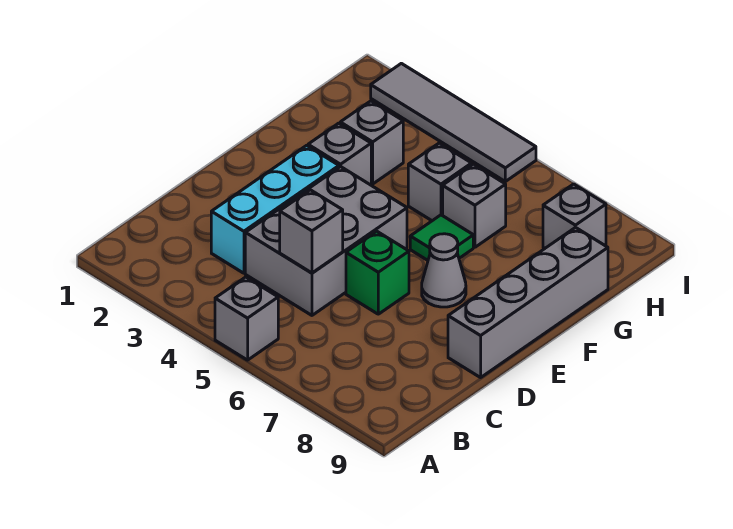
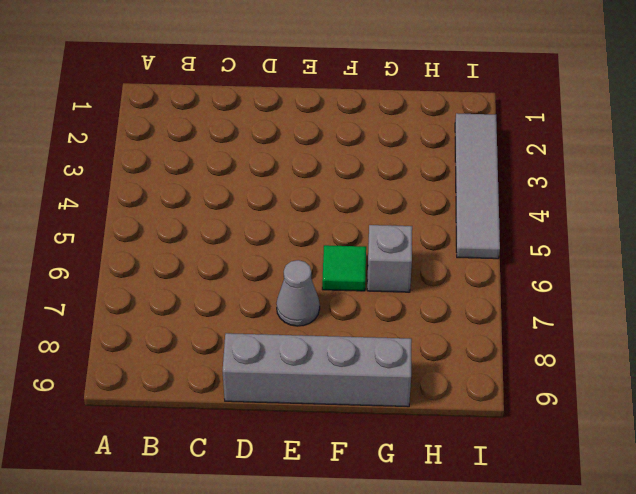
none -> grey 1x1 brick [215,277,278,360]
none -> cyan 1x3 brick [211,146,339,273]
none -> grey 2x3 brick [245,167,407,315]

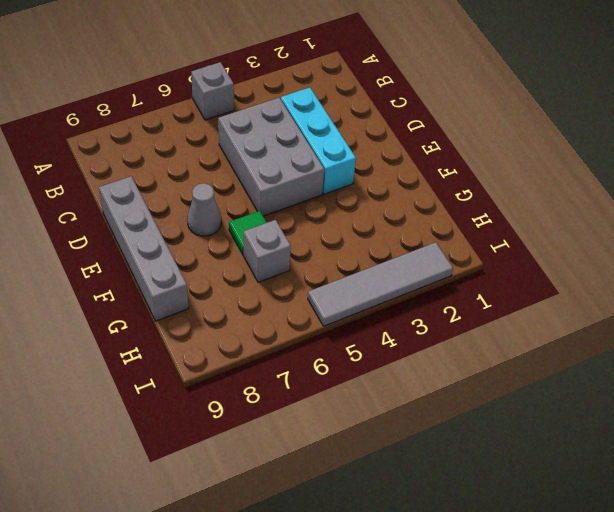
none -> green 1x1 brick [346,231,409,314]
none -> grey 1x1 brick [308,123,371,185]
none -> grey 1x1 brick [340,101,403,184]

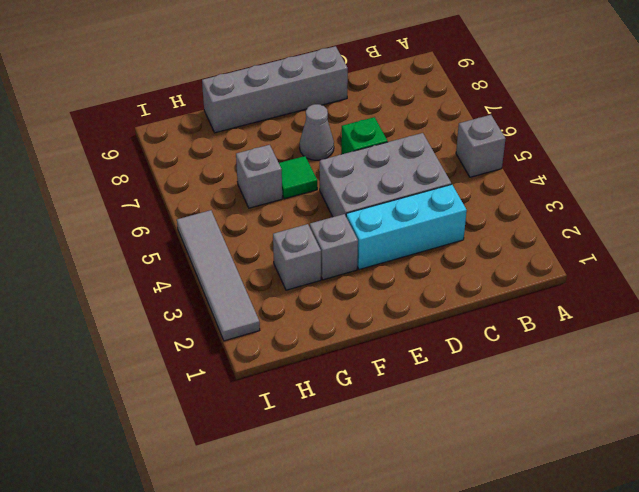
none -> grey 1x1 brick [408,143,472,221]
none -> grey 1x1 brick [543,184,606,248]
none -> grey 1x1 brick [280,190,343,273]

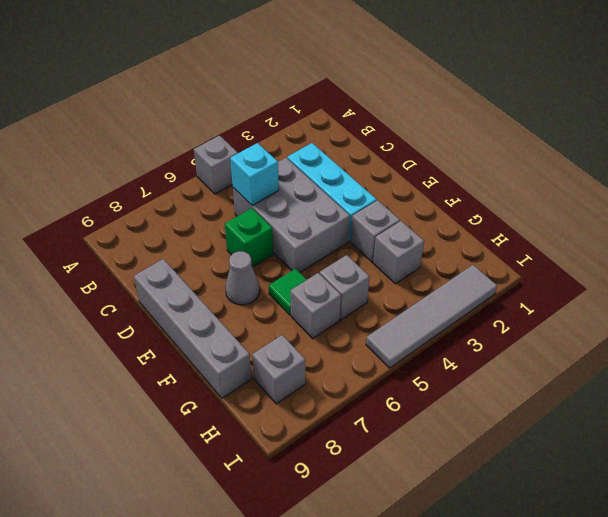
cyan 1x1 brick [230,143,279,206] -> grey 1x1 brick [280,190,343,273]

